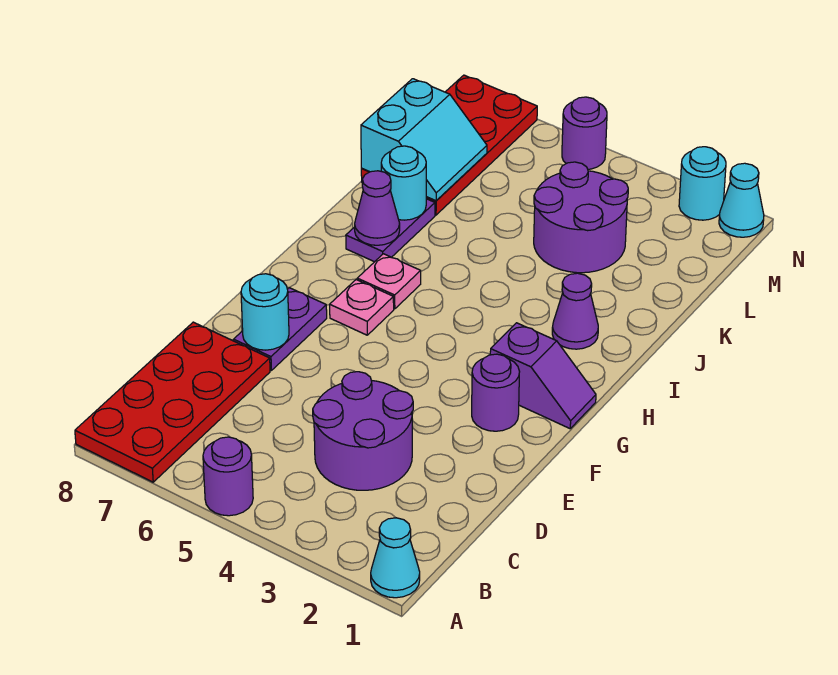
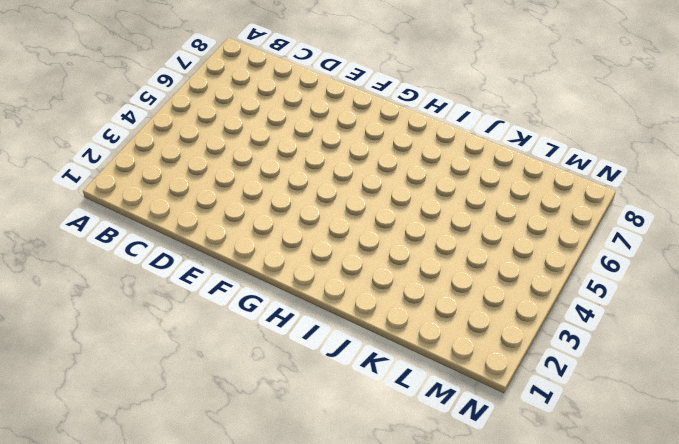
none -> cyan 1x1 cone [371,518,420,598]
none -> purple 1x1 round brick [203,437,253,516]
none -> red 2x4 plate [75,322,270,482]

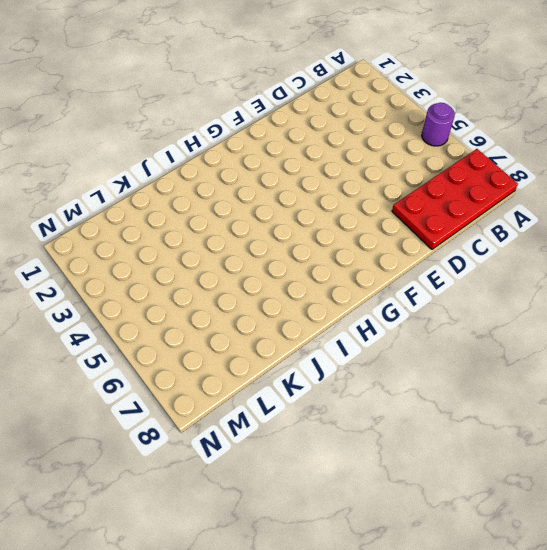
none -> cyan 1x1 cone [371,518,420,598]
none -> purple 2x2 round brick [313,372,413,490]
none -> purple 1x2 plate [234,288,327,371]

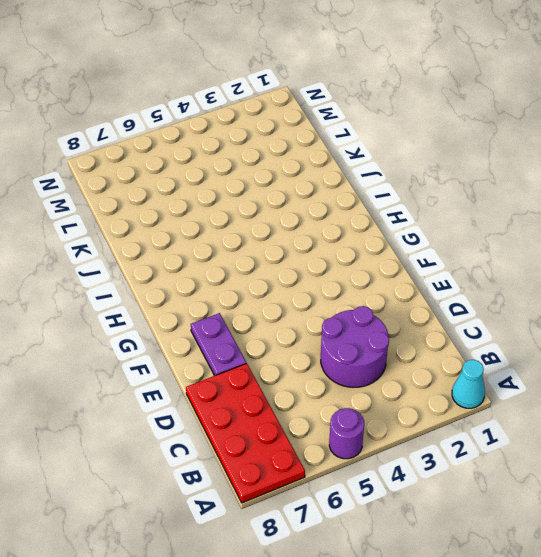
none -> purple 1x1 round brick [472,354,520,431]
none -> purple 1x2 slope [490,323,596,429]
none -> pink 1x1 plate [330,280,394,335]

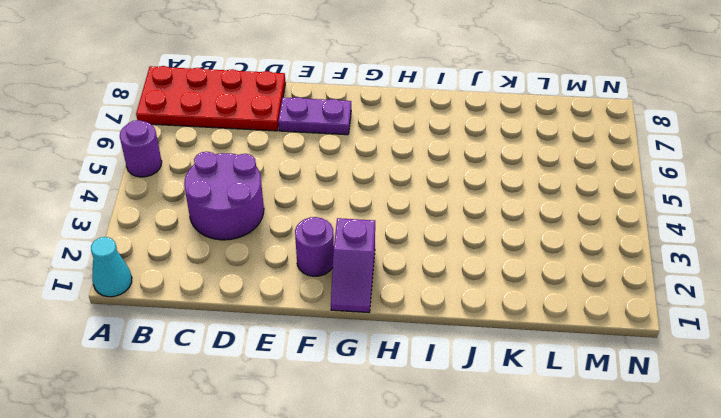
none -> pink 1x1 plate [330,280,394,335]
none -> pink 1x1 plate [357,254,421,309]
none -> purple 1x1 cone [552,273,598,349]

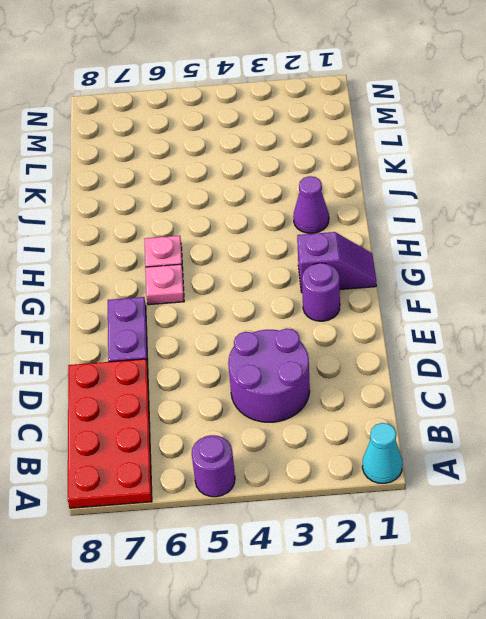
none -> purple 1x2 plate [346,199,435,262]
none -> purple 2x2 round brick [534,162,628,273]
none -> red 2x4 plate [361,75,537,215]

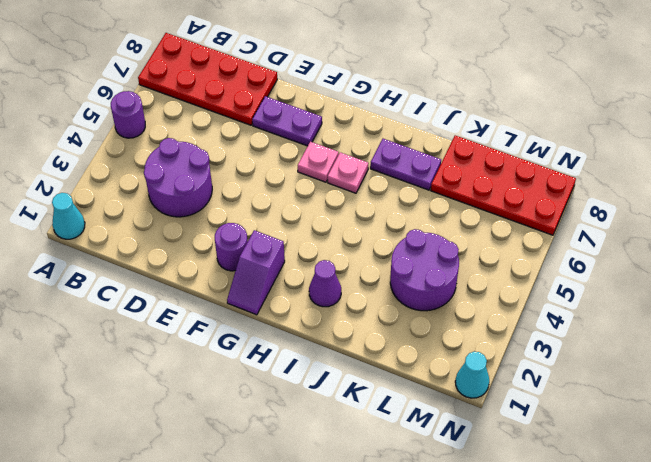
none -> cyan 1x1 round brick [679,147,726,220]
none -> purple 1x1 round brick [562,97,607,169]
none -> cyan 1x1 round brick [241,274,289,350]

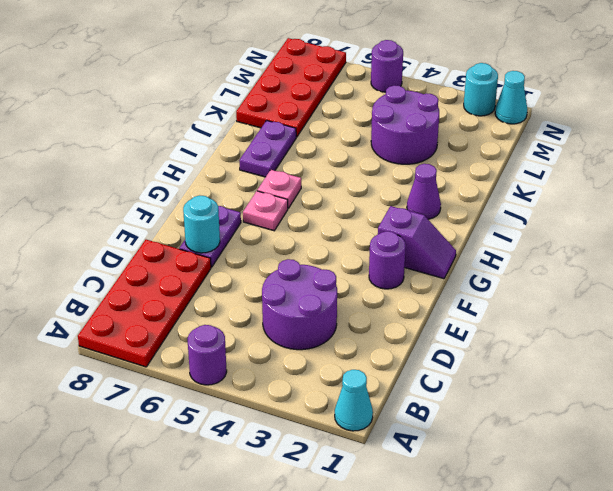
none -> purple 1x1 cone [355,171,400,245]
none -> cyan 1x1 round brick [381,146,426,220]
none -> cyan 2x2 slope [361,79,487,201]

